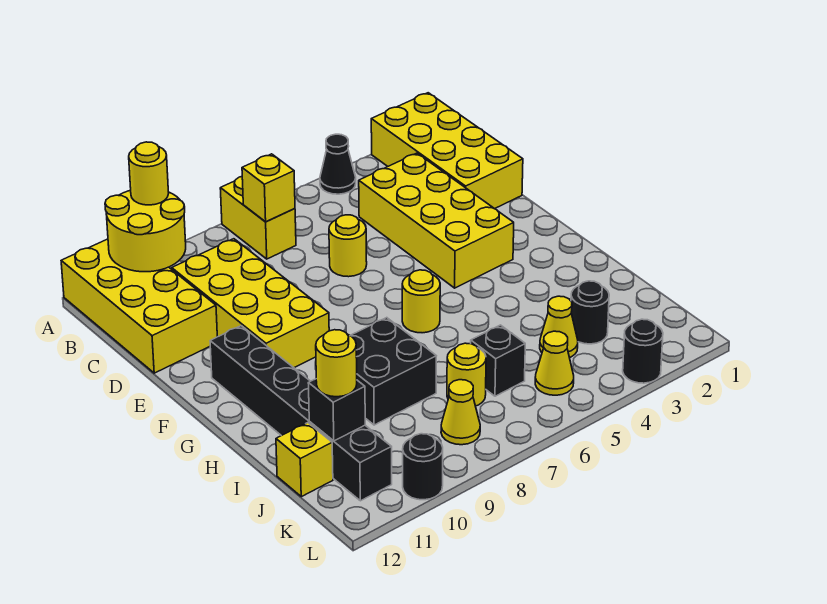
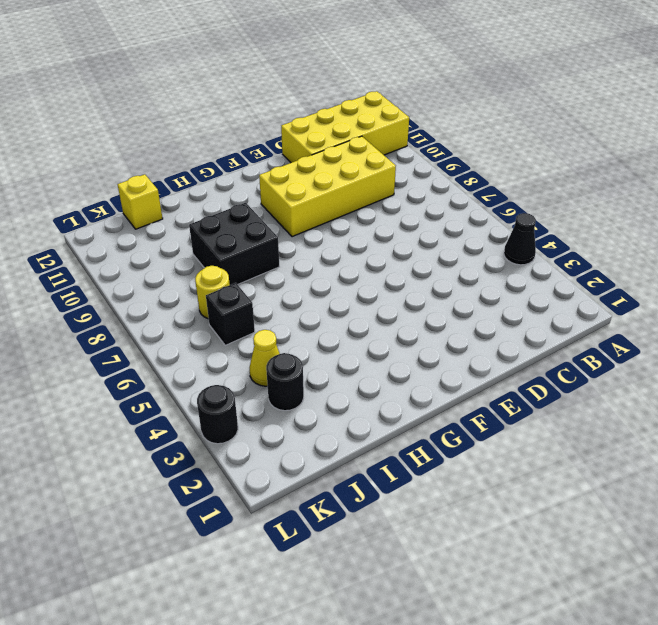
none -> yellow 2x4 brick [371,93,523,209]
none -> yellow 1x2 brick [220,177,296,259]
none -> yellow 2x4 brick [359,153,514,288]

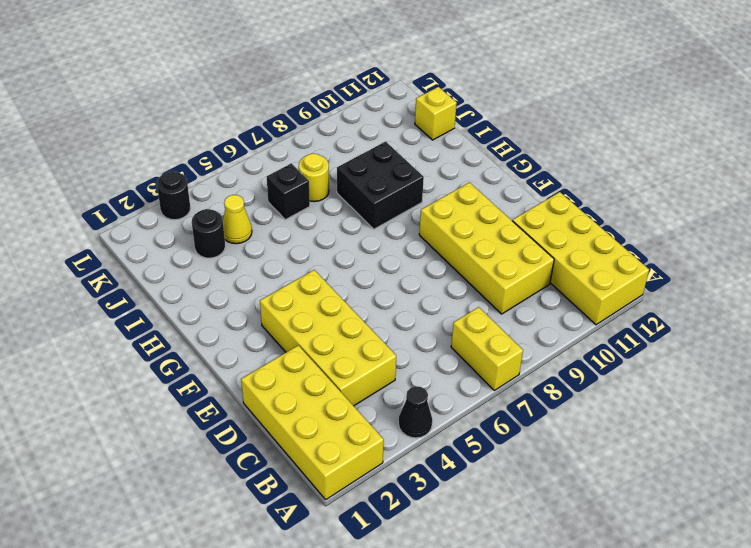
none -> yellow 1x1 round brick [329,215,367,277]
none -> black 1x6 brick [210,326,392,501]
none -> yellow 1x1 round brick [402,270,440,333]

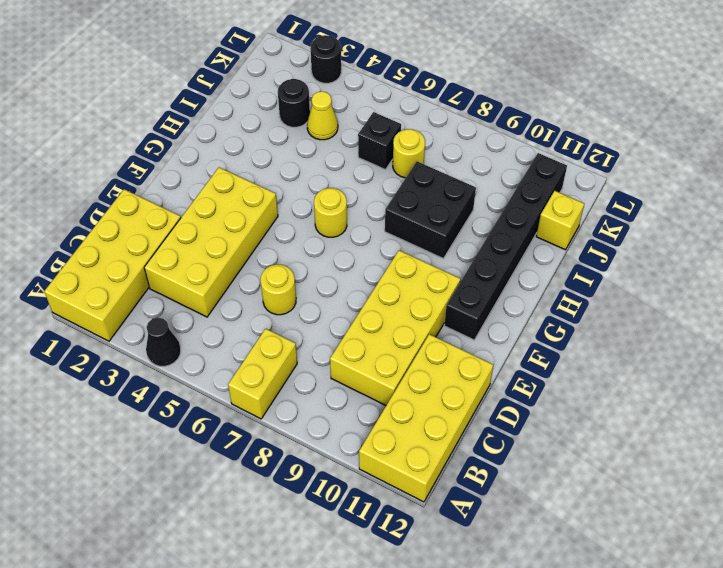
none -> yellow 1x1 cone [535,331,574,395]
none -> yellow 1x1 cone [441,380,480,445]
none -> black 1x1 round brick [403,434,443,500]

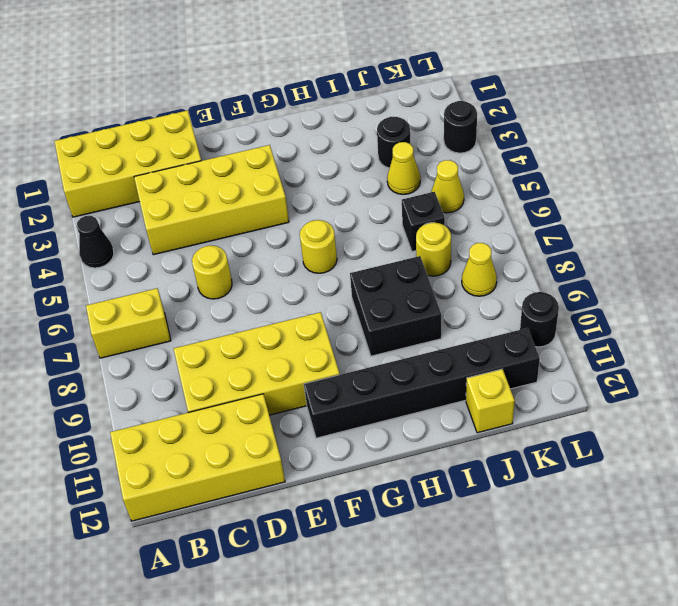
none -> yellow 2x2 round brick [105,190,186,272]
none -> yellow 1x1 brick [242,154,295,222]
none -> black 1x1 brick [308,379,365,441]

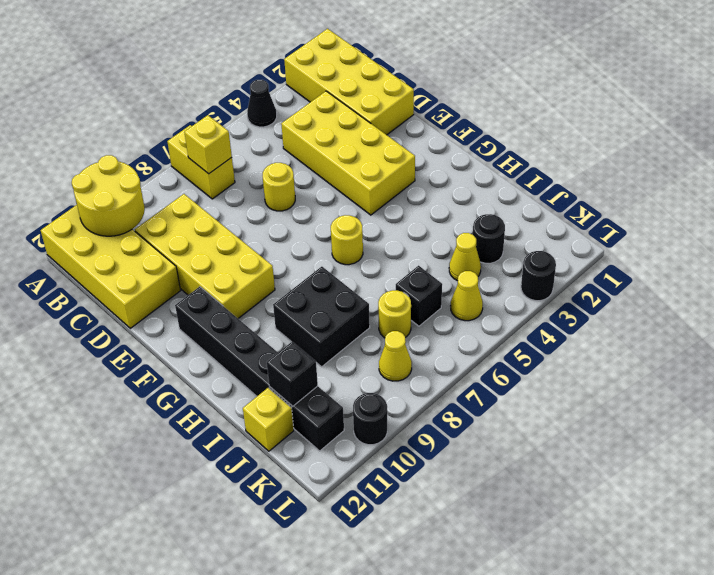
none -> yellow 1x1 round brick [129,142,169,205]
none -> yellow 1x1 round brick [316,330,357,397]

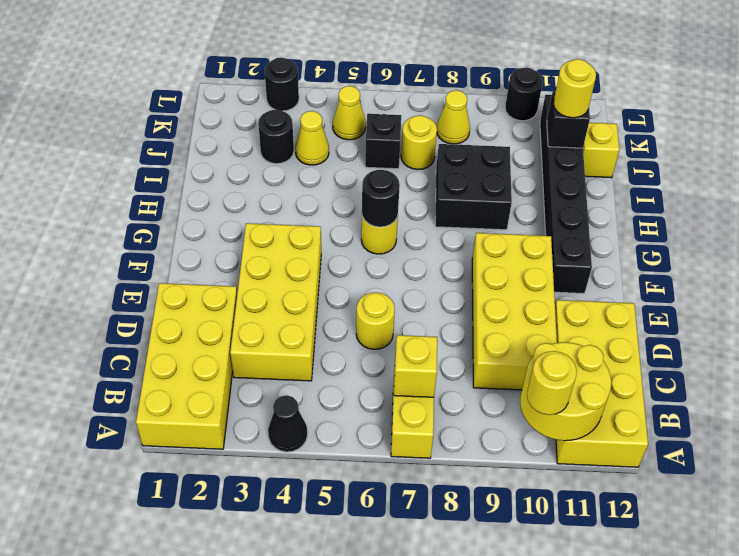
black 1x1 round brick [362,170,400,227] -> none

